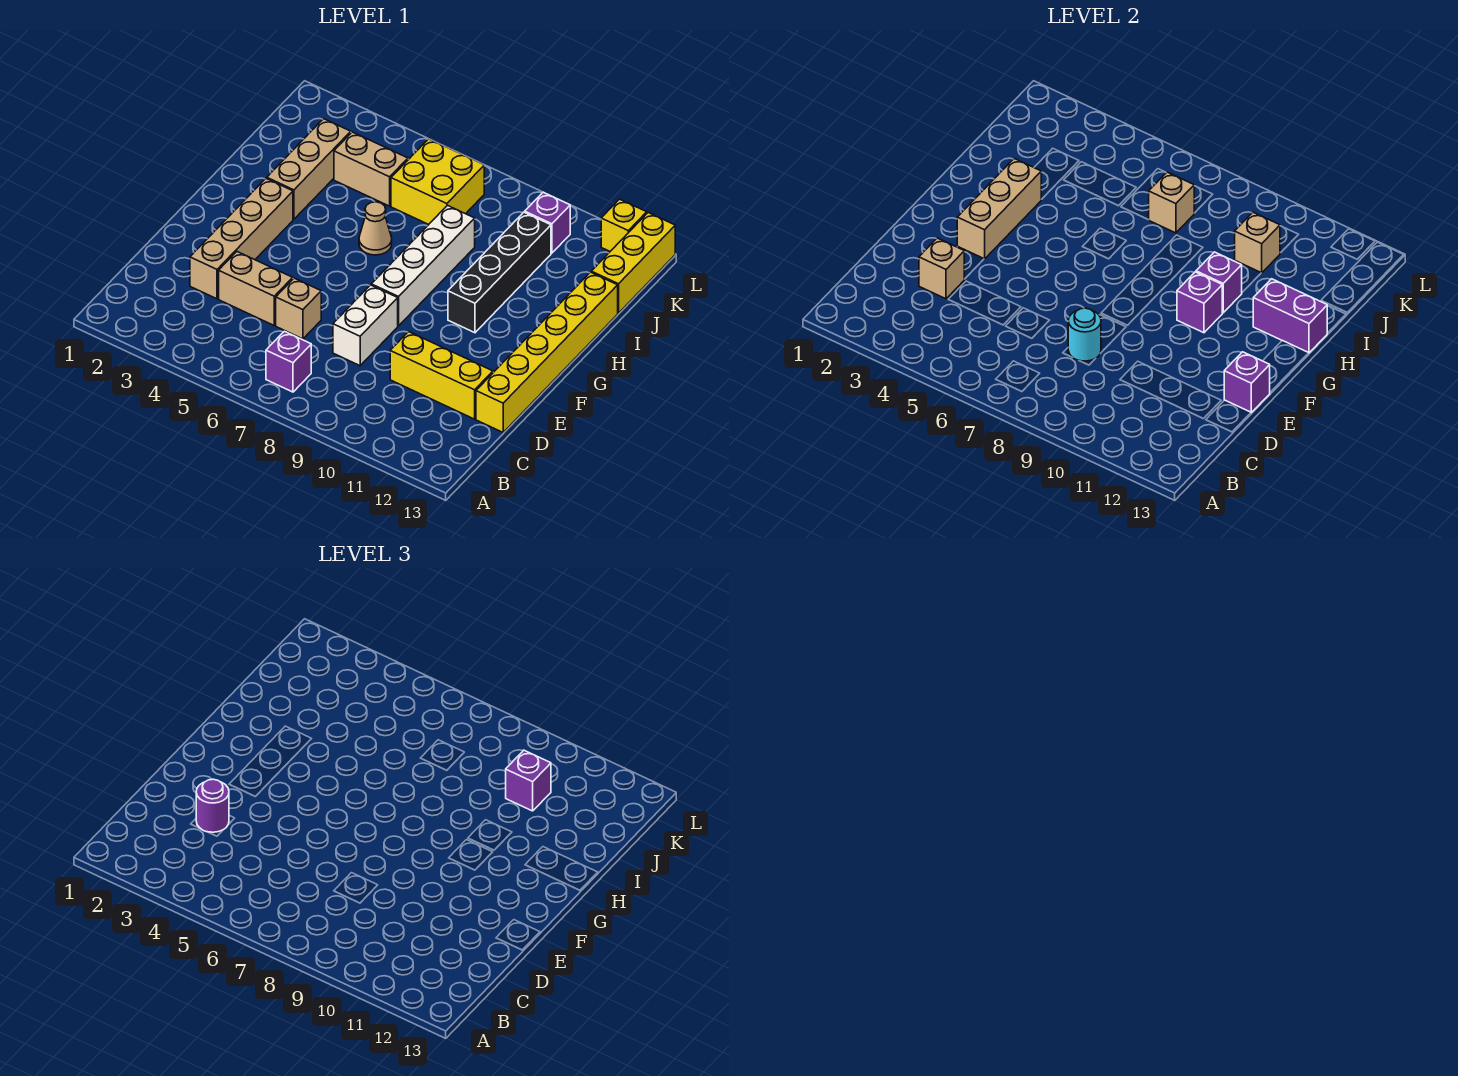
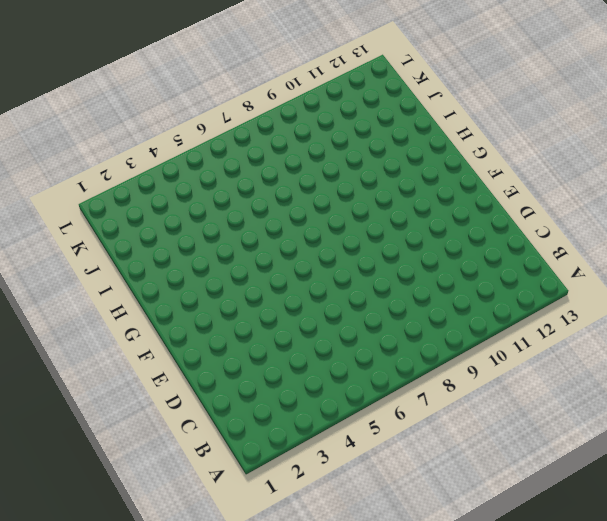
none -> purple 1x1 brick [266,331,311,392]
none -> tan 1x4 brick [190,178,293,299]
none -> tan 1x2 brick [219,252,293,325]

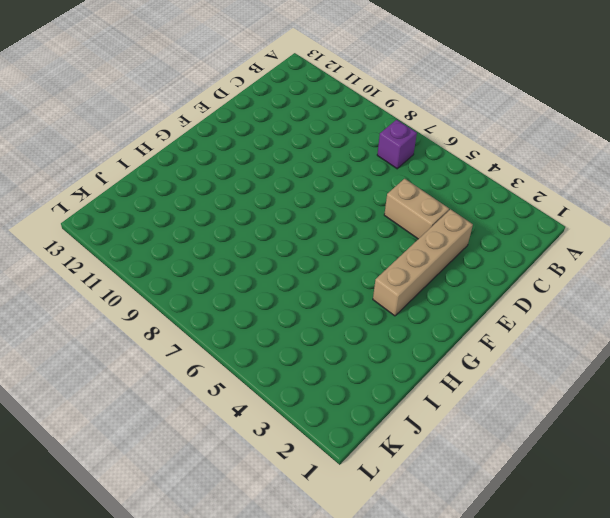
none -> tan 1x1 brick [276,278,321,339]
none -> white 1x2 brick [333,285,398,366]
none -> yellow 1x3 brick [390,332,493,419]

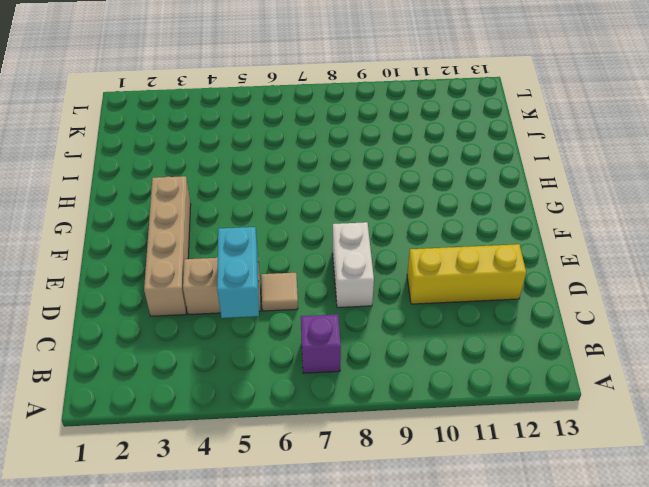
cyan 1x2 brick [217,227,259,318] -> none
tan 1x1 tile [261,273,298,311] -> tan 1x1 brick [276,278,321,339]
none -> yellow 1x6 brick [476,272,618,432]
none -> white 1x4 brick [371,206,475,326]
none -> black 1x4 brick [448,212,551,333]

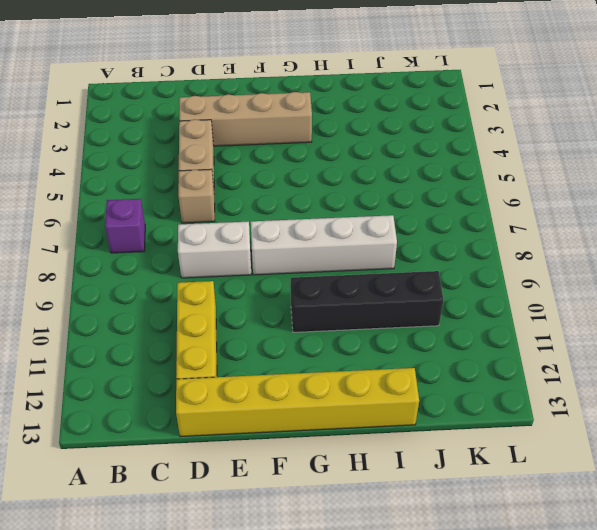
none -> tan 1x3 brick [267,119,351,219]
none -> tan 1x1 cone [359,202,392,255]
none -> tan 1x2 brick [334,132,408,206]

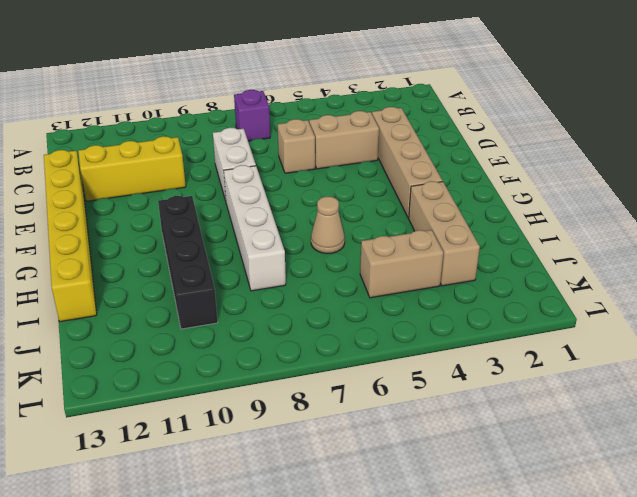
none -> yellow 2x2 brick [391,139,484,225]
none -> yellow 1x3 brick [591,213,675,313]
none -> purple 1x1 brick [525,192,570,253]

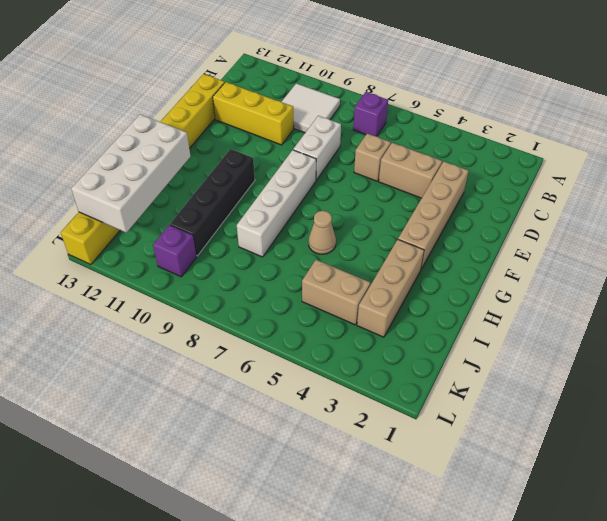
white 2x2 tile [282,83,340,133] -> none
white 2x4 brick [71,114,191,233] -> purple 1x2 brick [1253,279,1327,353]
none -> yellow 2x2 brick [391,139,484,225]
none -> yellow 1x1 brick [601,199,647,251]
none -> tan 1x1 brick [919,238,964,299]

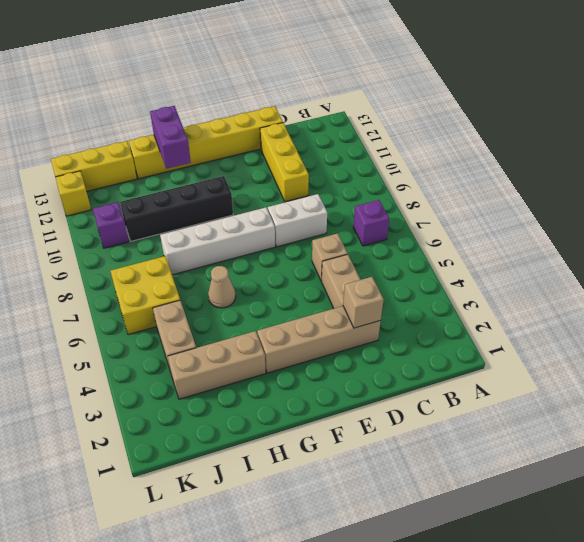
none -> cyan 1x1 round brick [1068,308,1101,361]
none -> purple 1x1 brick [1224,352,1270,412]
none -> tan 1x3 brick [957,159,1041,259]

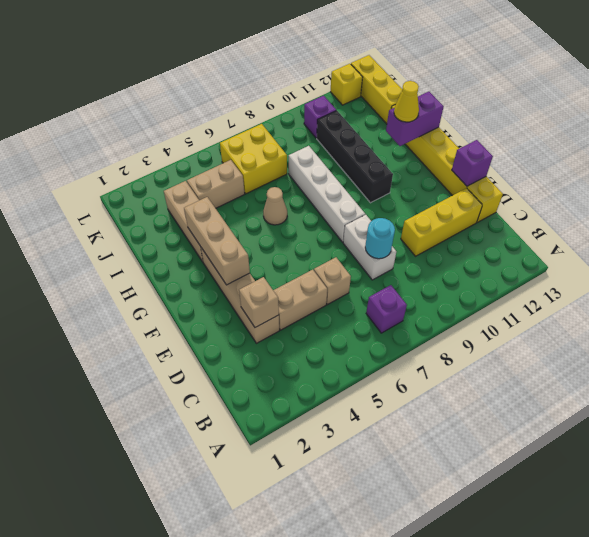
yellow 1x1 cone [394,81,419,122] -> none
none -> purple 1x1 brick [1177,272,1222,333]
none -> purple 1x1 brick [1196,252,1242,313]
none -> tan 1x1 brick [1149,172,1194,233]

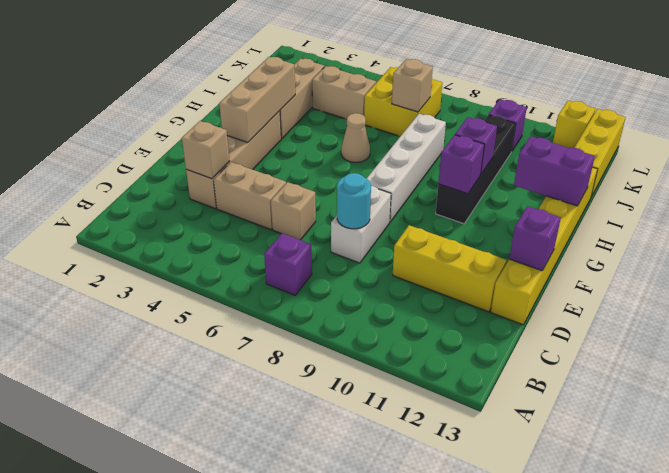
none -> tan 1x1 brick [1235,212,1280,273]
none -> purple 1x1 round brick [196,779,229,832]
none -> purple 1x1 brick [506,750,551,811]

